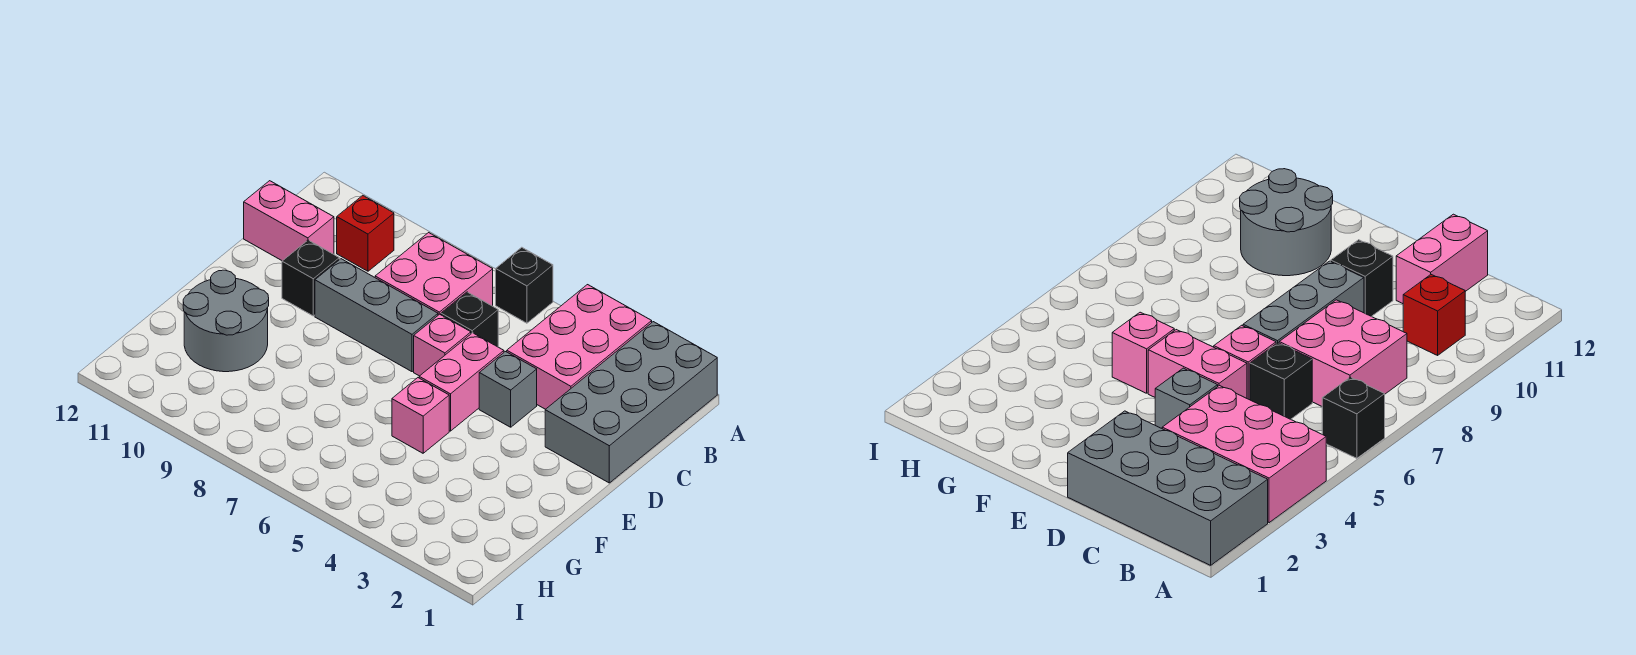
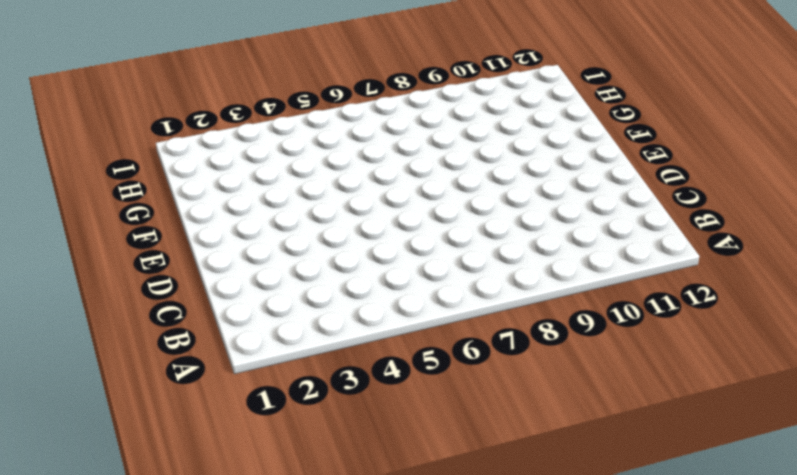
none -> grey 2x4 brick [545,322,717,483]
none -> pink 2x3 brick [507,285,652,409]
none -> black 1x1 brick [496,247,553,323]

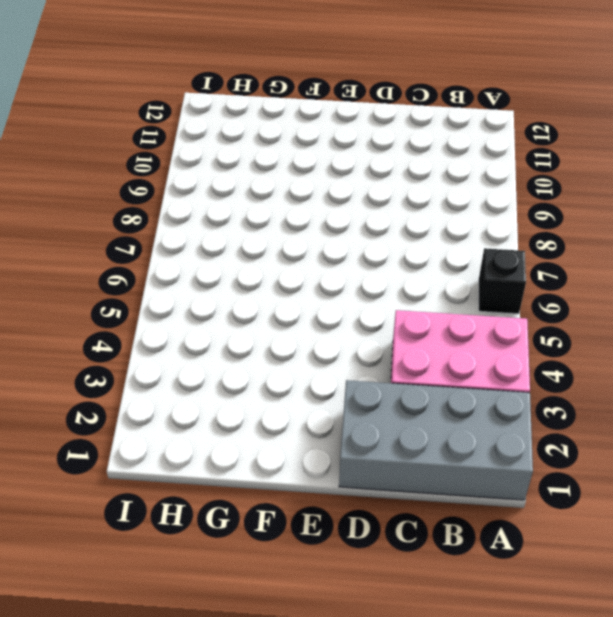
none -> pink 2x2 brick [375,233,493,315]
none -> red 1x1 brick [337,196,394,271]
none -> black 1x1 brick [441,292,498,347]

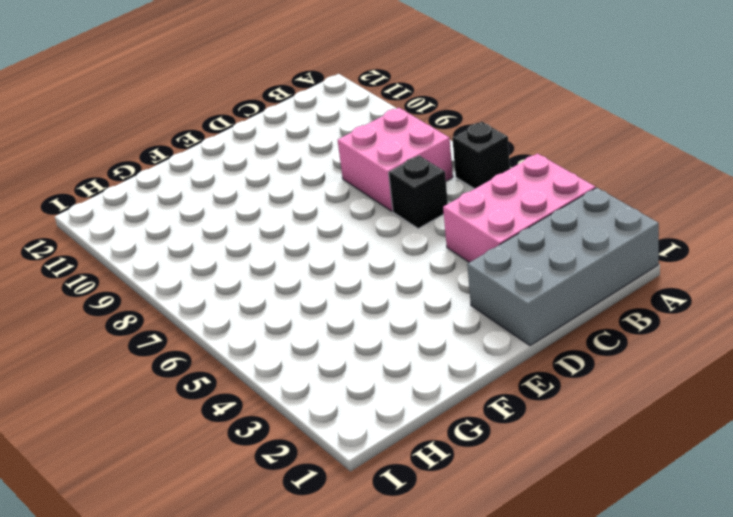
none -> red 1x1 brick [337,196,394,271]
none -> pink 1x2 brick [244,181,334,261]
none -> grey 1x1 brick [479,352,537,427]

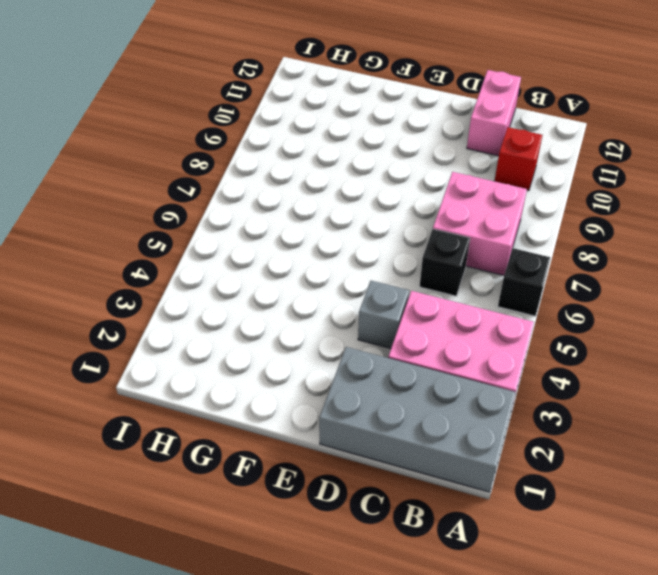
none -> pink 1x2 brick [419,333,504,431]
none -> pink 1x1 brick [414,314,471,376]
none -> grey 1x3 brick [315,259,438,372]

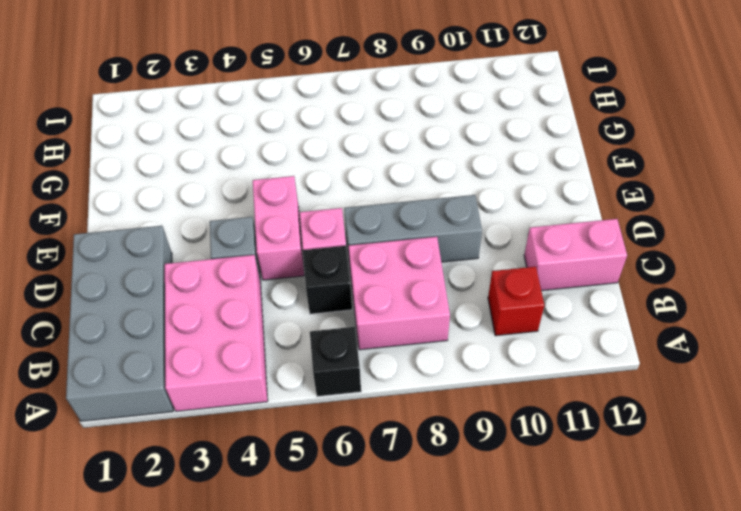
none -> black 1x1 brick [282,240,339,316]
none -> pink 1x1 brick [392,378,449,453]
none -> grey 2x2 round brick [183,270,269,372]

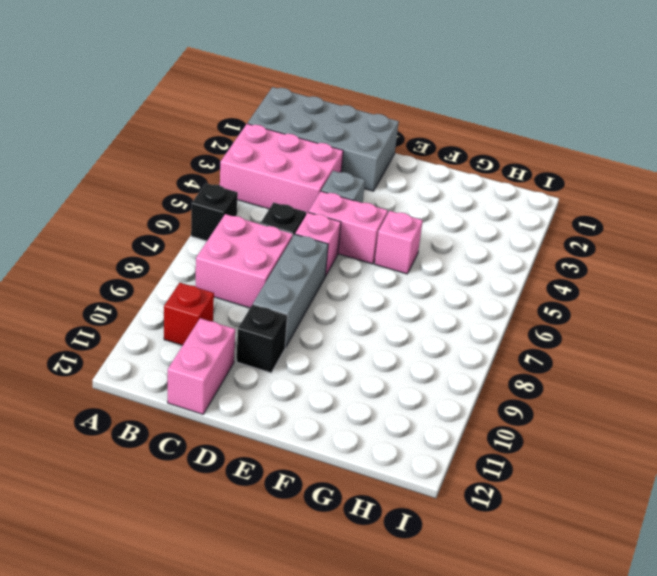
none -> grey 2x2 round brick [183,270,269,372]

